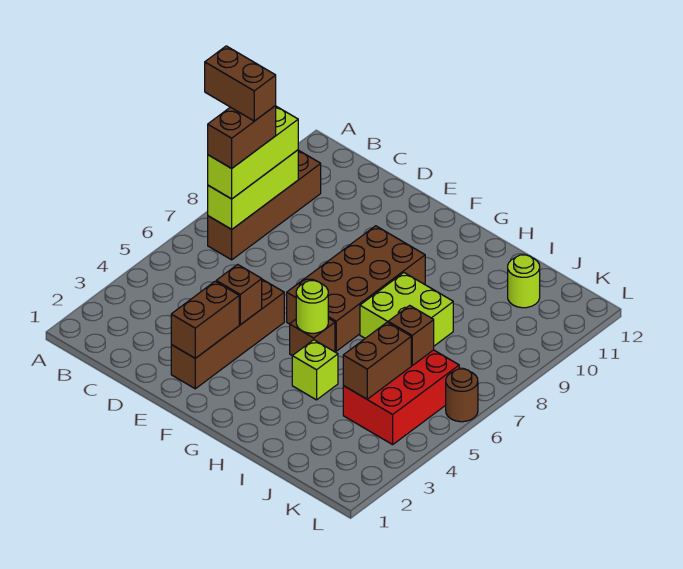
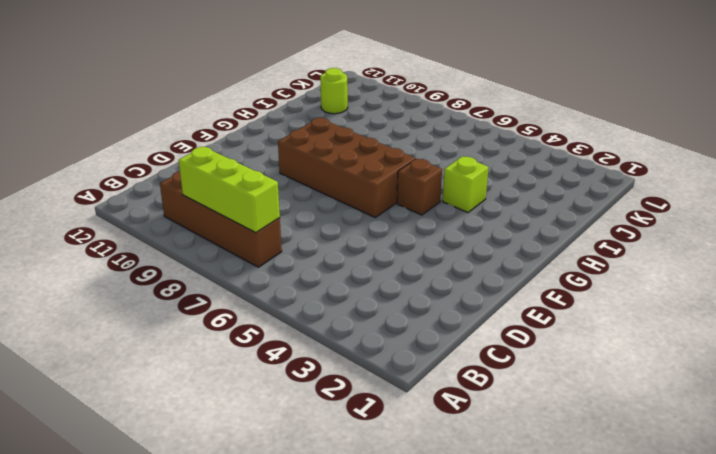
none -> brown 1x4 brick [171,279,284,389]
none -> lime 2x2 brick [360,273,453,346]
none -> red 2x3 brick [343,350,459,445]

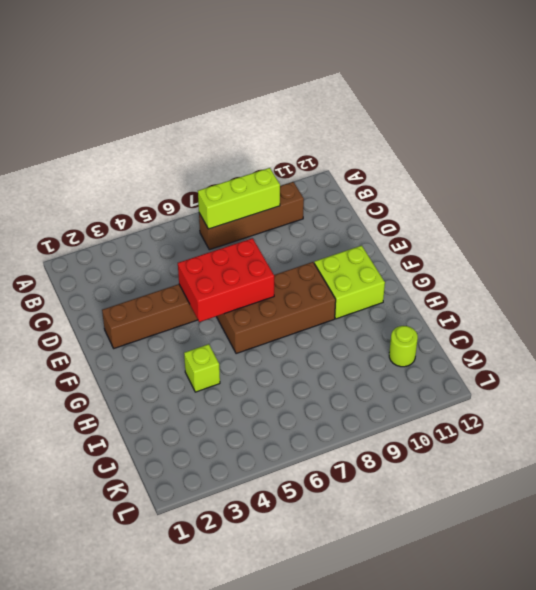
red 2x3 brick [178,238,274,322] -> red 2x3 brick moved to [343,350,459,445]
lime 2x2 brick [314,246,385,319] -> lime 2x2 brick moved to [360,273,453,346]
none -> brown 1x1 brick [290,318,335,356]
none -> brown 1x1 round brick [446,369,478,422]
none -> brown 1x2 brick [171,281,239,358]

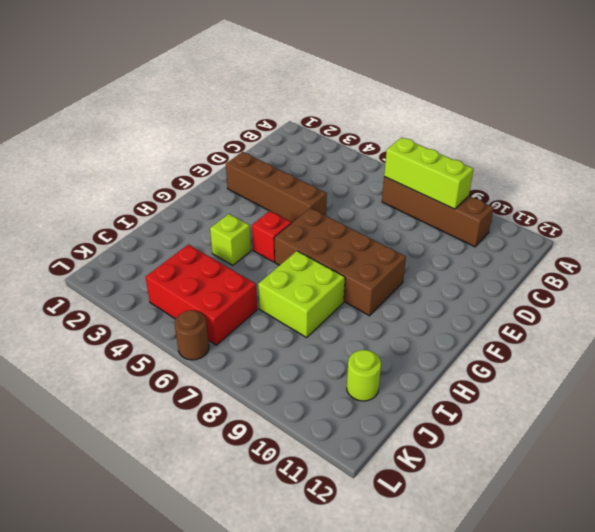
red 1x1 brick [252,211,291,262] -> brown 1x1 brick [290,318,335,356]
none -> brown 1x2 brick [171,281,239,358]
none -> brown 1x1 brick [216,264,262,325]
none -> lime 1x1 round brick [296,281,328,333]

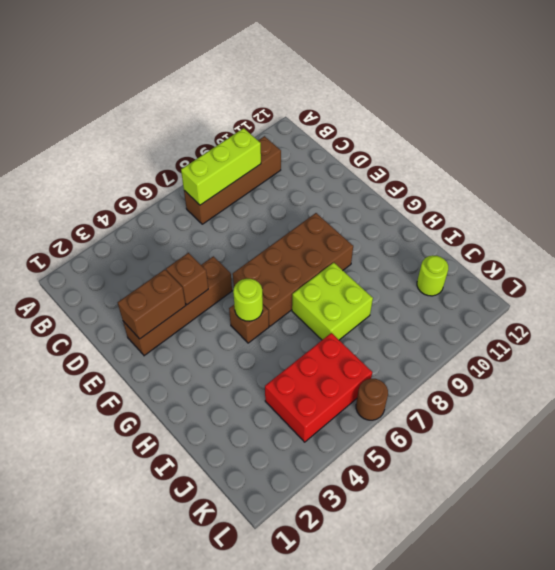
none -> lime 1x1 brick [292,340,338,400]
none -> brown 1x2 brick [343,322,411,399]
none -> brown 1x1 brick [388,305,434,365]

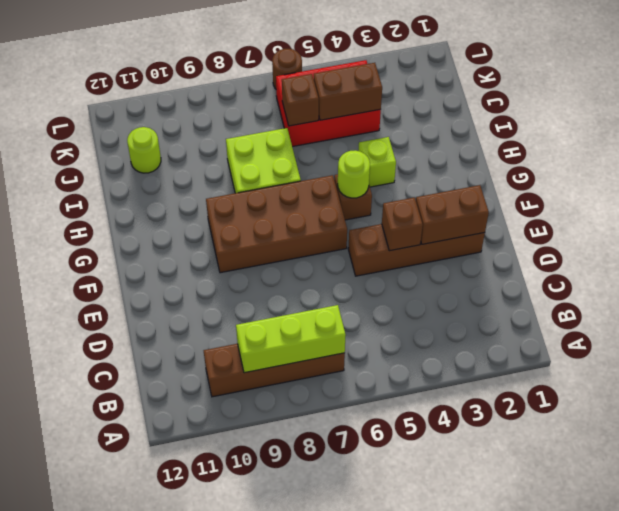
none -> lime 1x3 brick [208,106,298,199]
none -> brown 1x2 brick [208,106,276,168]
none -> brown 1x2 brick [205,46,276,121]

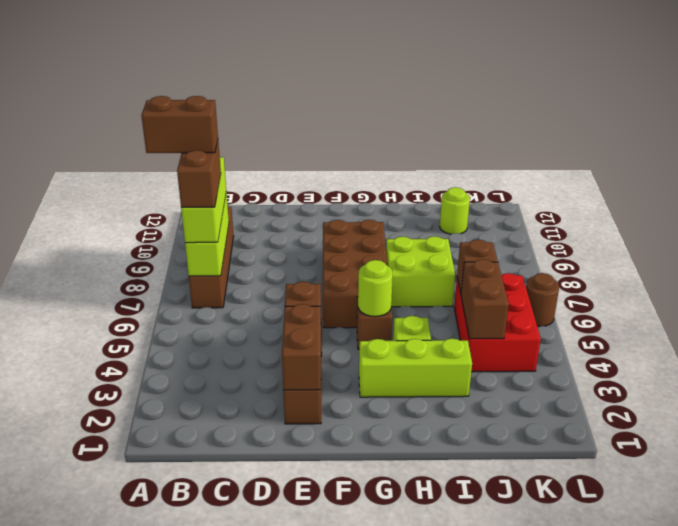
lime 1x3 brick [359,338,472,397] -> none

